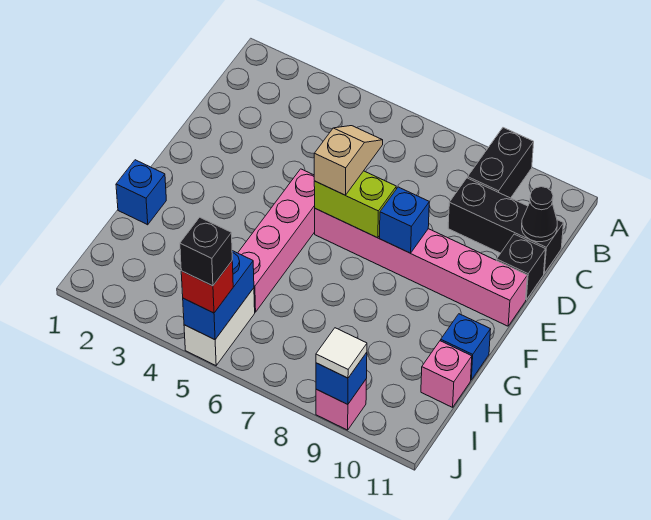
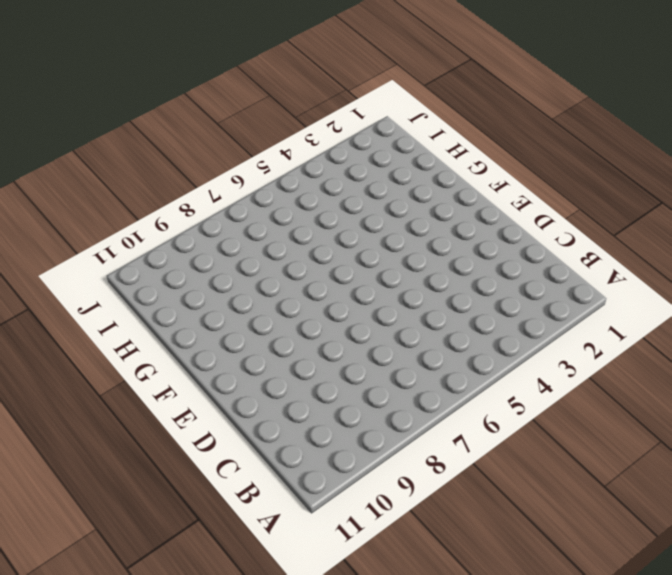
none -> black 1x2 brick [468,128,534,198]
none -> black 1x3 brick [448,178,564,273]
none -> black 1x1 brick [497,234,546,300]

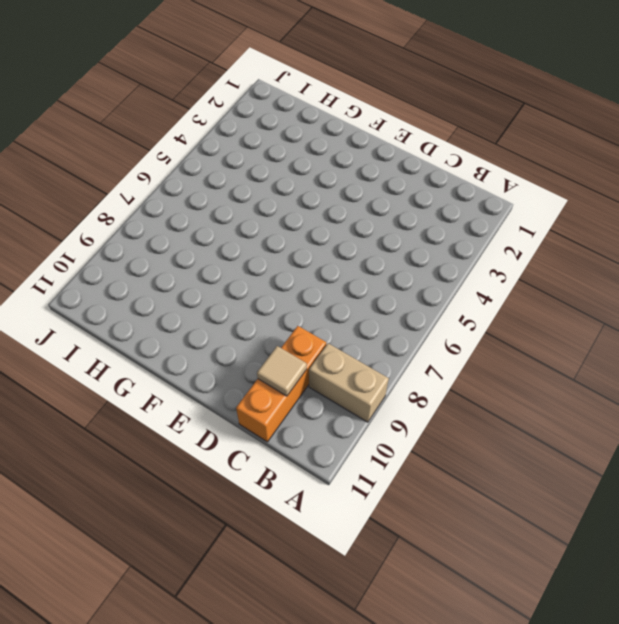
tan 1x2 brick [309,343,389,422] -> black 1x2 brick [468,128,534,198]
orange 1x3 brick [236,326,326,442] -> black 1x3 brick [448,178,564,273]
tan 1x1 tile [257,346,307,396] -> none
none -> black 1x1 brick [497,234,546,300]
none -> pink 1x4 brick [238,169,315,312]
none -> pink 1x6 brick [315,209,527,326]

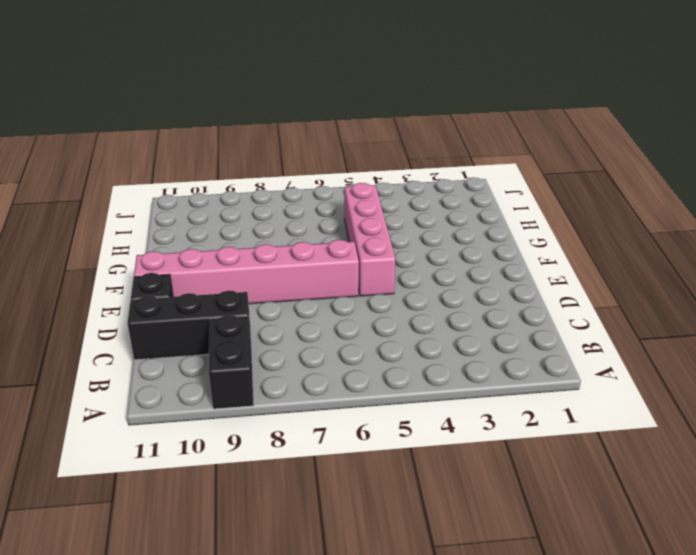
none -> blue 1x1 brick [116,160,166,225]
none -> blue 1x1 brick [441,314,491,380]
none -> pink 1x1 brick [421,341,472,407]

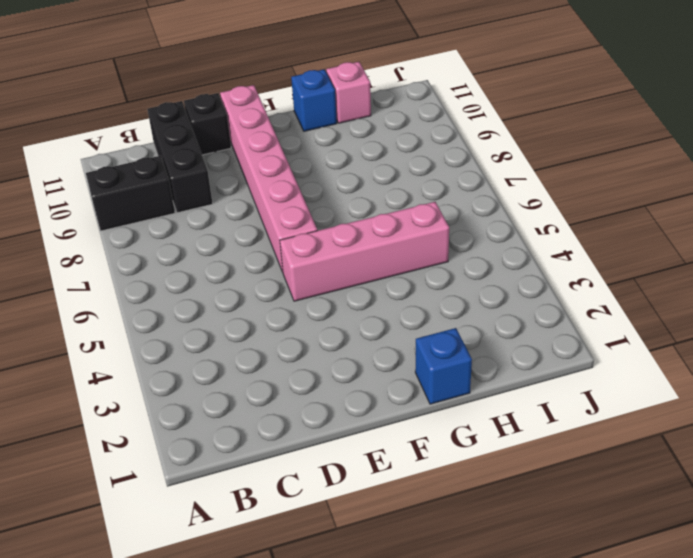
none -> white 1x2 brick [184,288,255,365]
none -> pink 1x1 brick [316,380,366,430]
none -> black 1x1 cone [522,187,557,242]

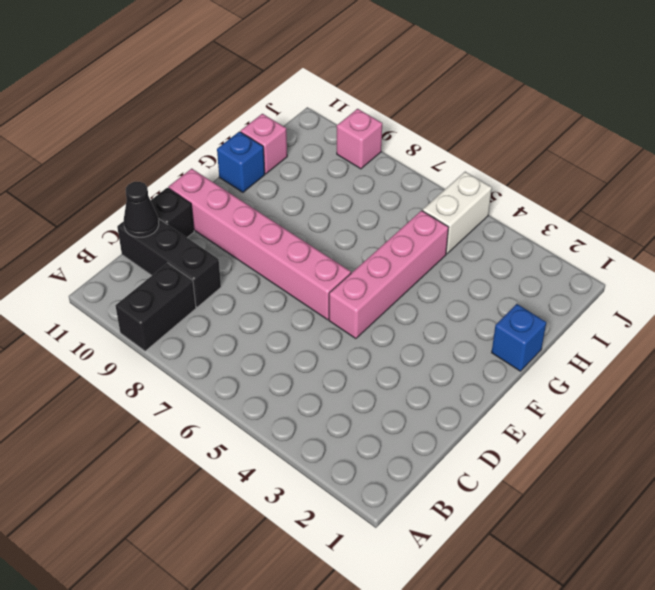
none -> lime 1x2 brick [314,171,396,238]
none -> blue 1x1 brick [379,187,429,253]
none -> blue 1x2 brick [183,251,254,340]

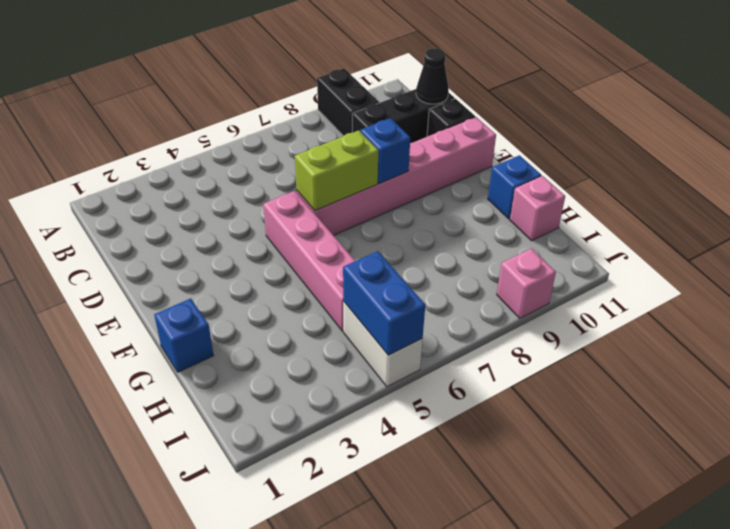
none -> blue 1x1 brick [316,352,367,405]
none -> tan 1x2 slope [314,126,383,195]
none -> red 1x1 brick [181,261,233,313]

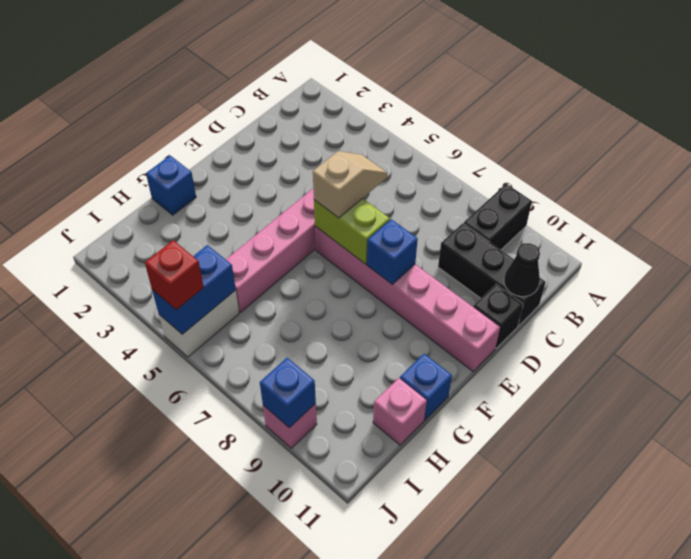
none -> white 1x1 tile [316,328,367,378]
none -> black 1x1 brick [180,217,232,286]

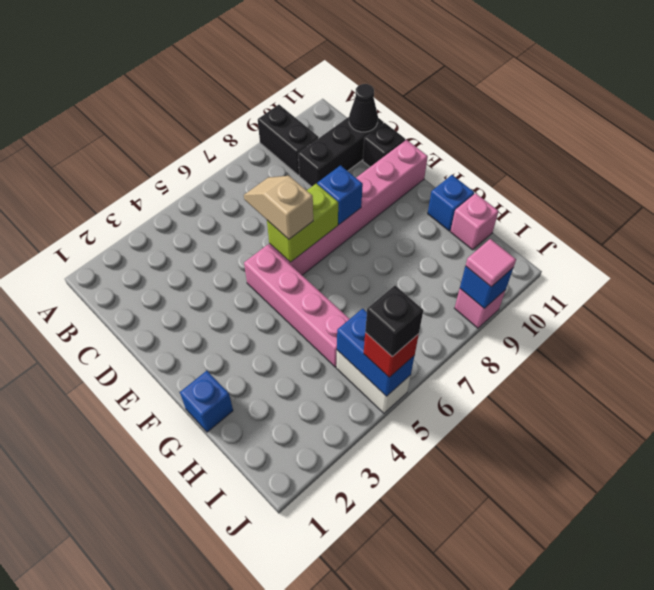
pink 1x1 tile [465,239,516,287] -> white 1x1 tile [316,328,367,378]

